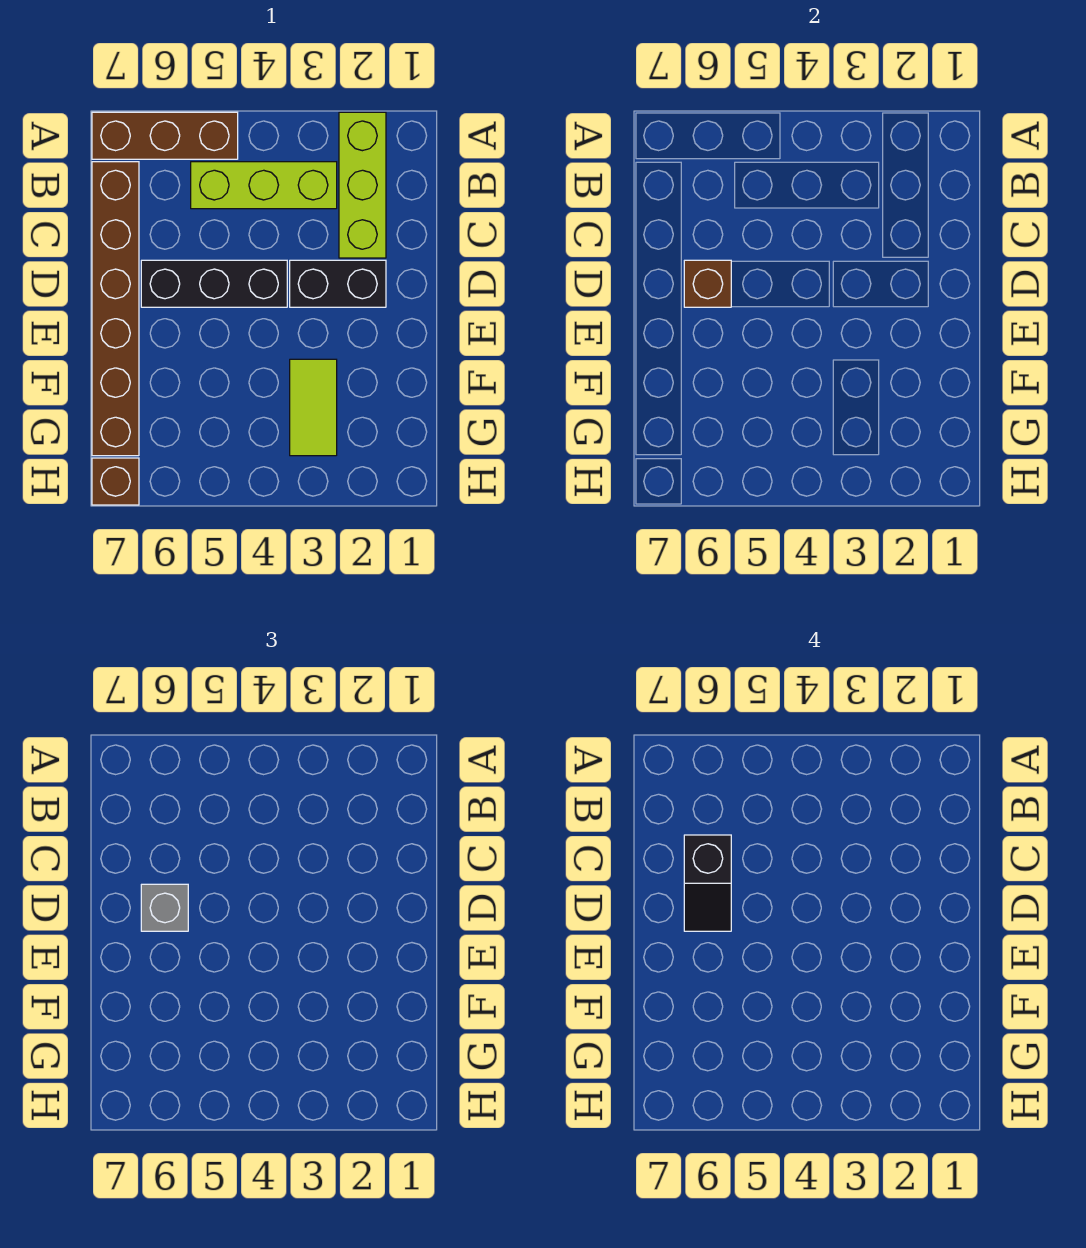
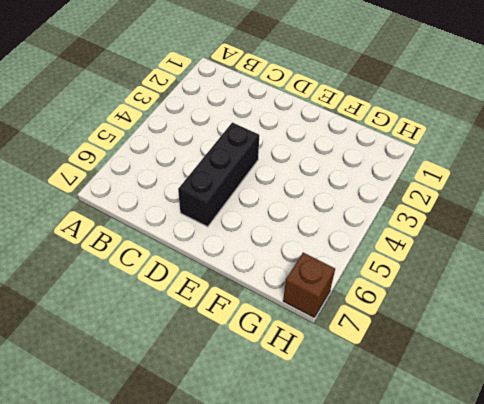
none -> lime 1x3 brick [339,112,386,258]
none -> brown 1x3 brick [92,112,238,159]

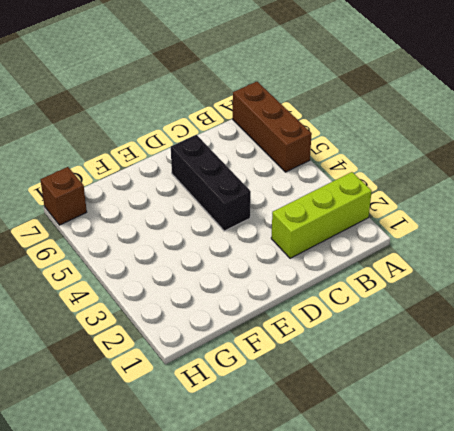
none -> lime 1x3 brick [191,162,337,209]
none -> brown 1x6 brick [92,162,139,456]

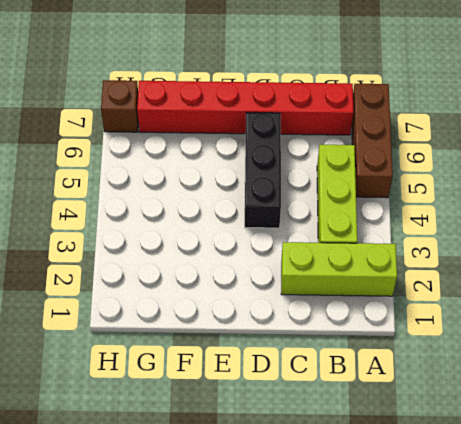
red 1x6 brick [137,81,354,135] -> brown 1x6 brick [92,162,139,456]
none -> black 1x2 brick [290,260,386,307]
none -> lime 1x2 tile [290,359,337,456]

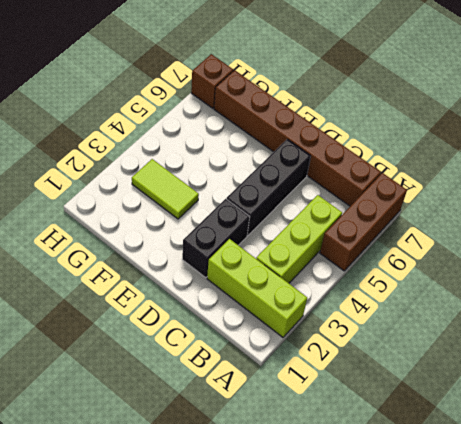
none -> brown 1x1 brick [684,260,731,307]
none -> grey 1x1 brick [141,884,188,931]

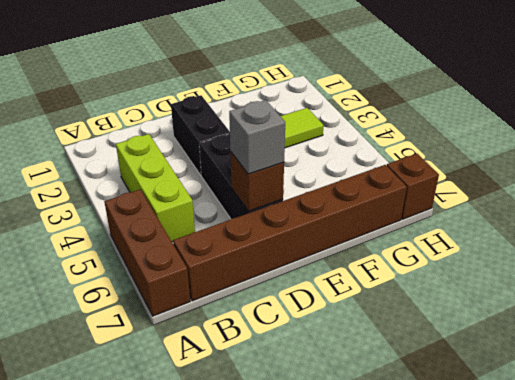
none -> lime 1x3 brick [339,112,386,258]
none -> black 1x2 slope [684,835,731,931]

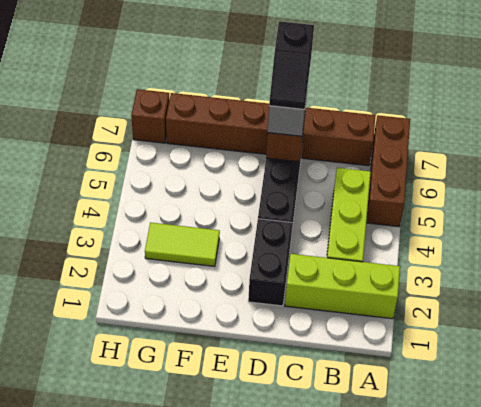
black 1x2 slope [269,21,314,109] -> black 1x2 slope turned to [684,835,731,931]

